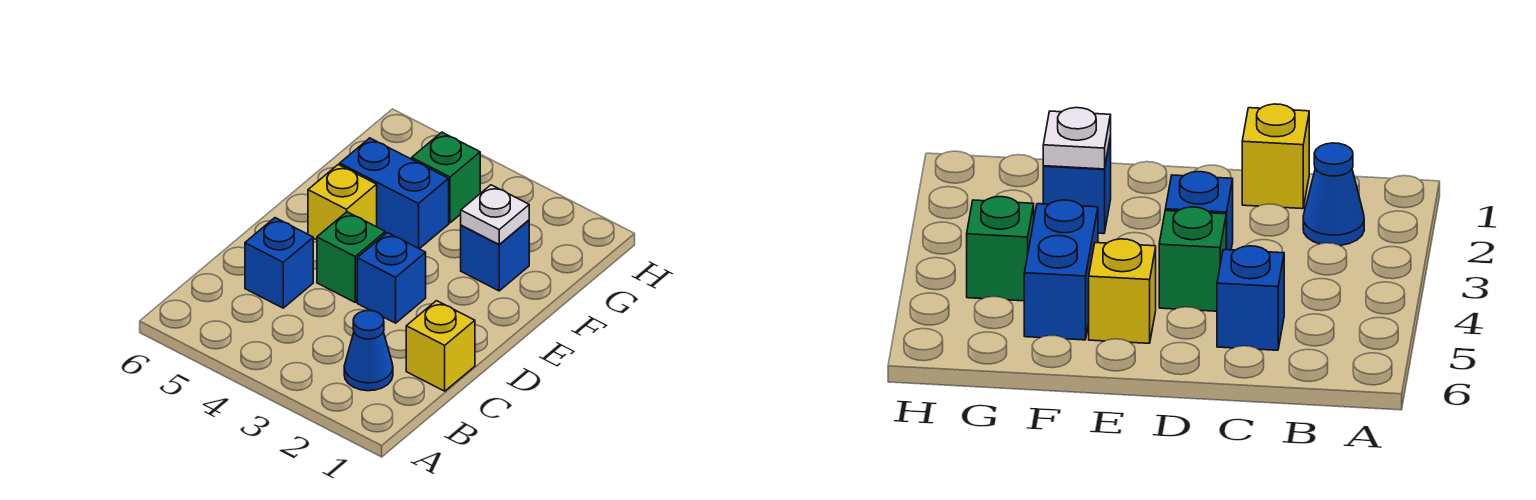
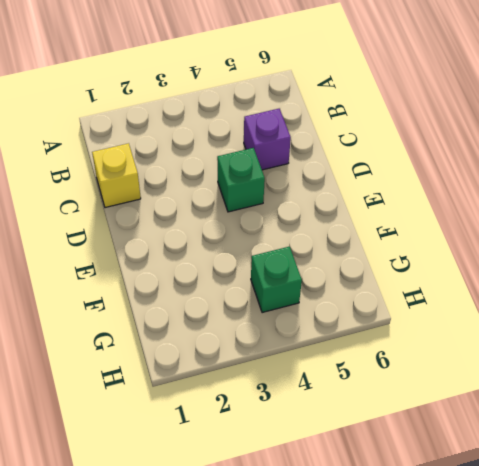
purple 1x1 brick [244,109,291,170] -> blue 1x1 brick [245,218,313,308]
none -> blue 1x1 cone [344,311,393,391]
none -> blue 1x1 brick [357,233,426,323]

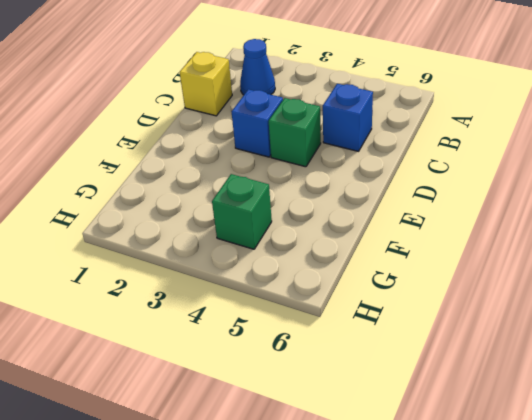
none -> yellow 1x1 brick [308,165,377,240]
none -> blue 1x1 brick [461,220,529,291]

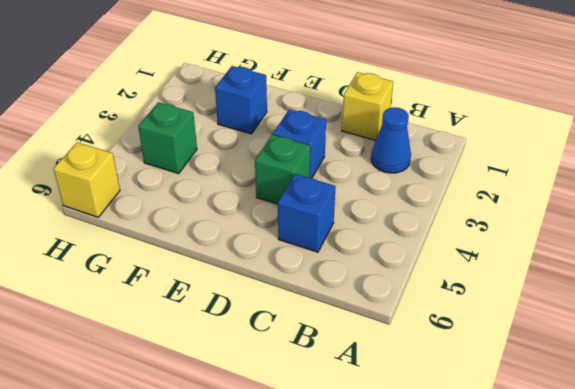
yellow 1x1 brick [54,142,120,217] -> yellow 1x1 brick moved to [308,165,377,240]
none -> blue 1x2 brick [340,138,449,249]
none -> white 1x1 plate [461,185,529,245]

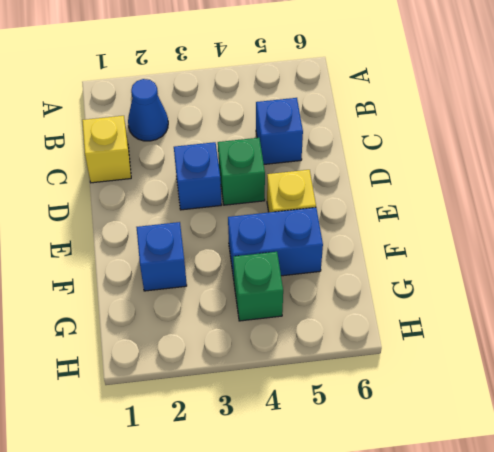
none -> white 1x1 plate [461,185,529,245]

